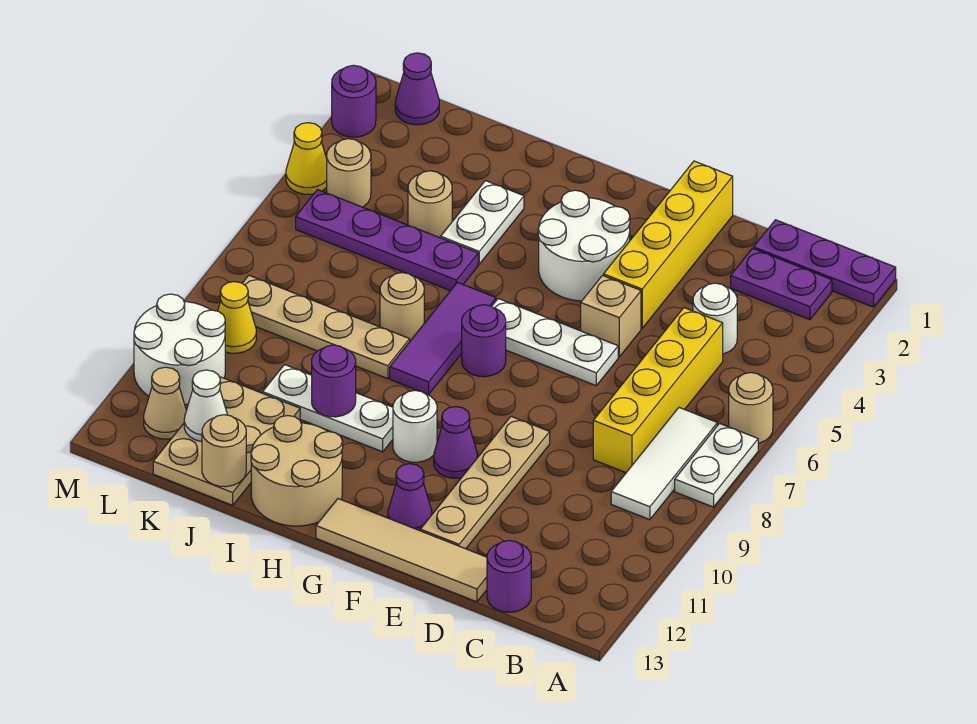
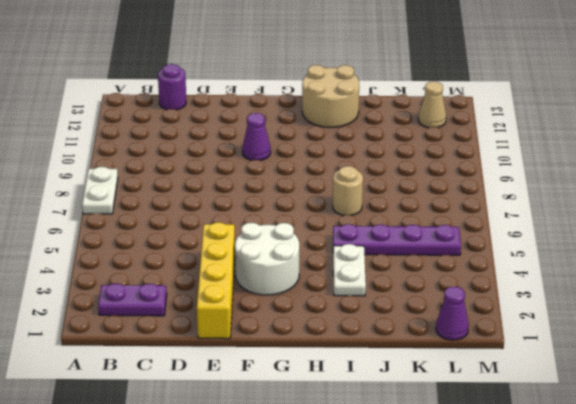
none -> purple 1x3 plate [754,220,896,307]
none -> tan 1x1 round brick [729,373,773,443]
none -> white 1x3 tile [611,408,717,520]
none -> white 1x1 round brick [693,283,737,354]

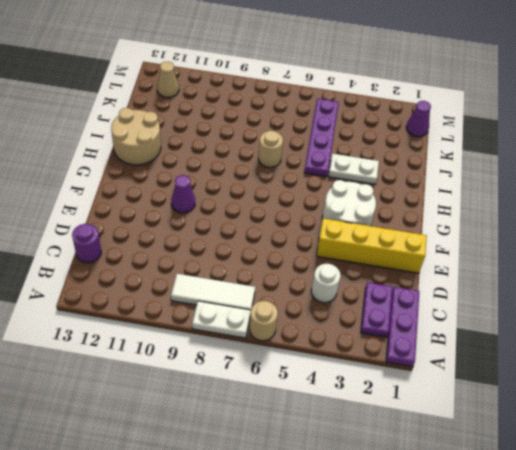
none -> yellow 1x4 brick [593,308,723,473]
none -> tan 1x4 tile [316,499,487,602]
none -> tan 1x1 brick [581,275,641,357]
none -> white 1x3 plate [492,299,618,386]

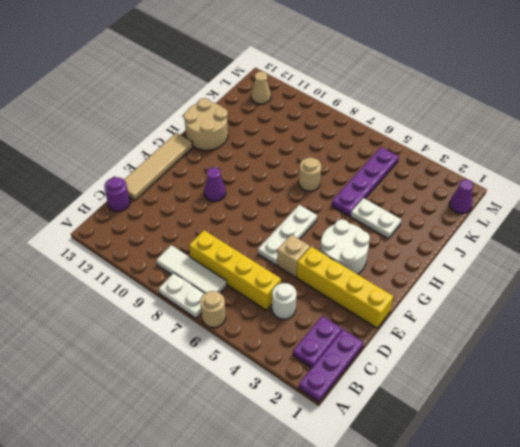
none -> tan 1x4 plate [420,416,550,549]
none -> purple 1x1 cone [388,464,432,531]
none -> purple 1x1 round brick [462,305,506,377]
none -> white 1x1 round brick [393,390,437,462]

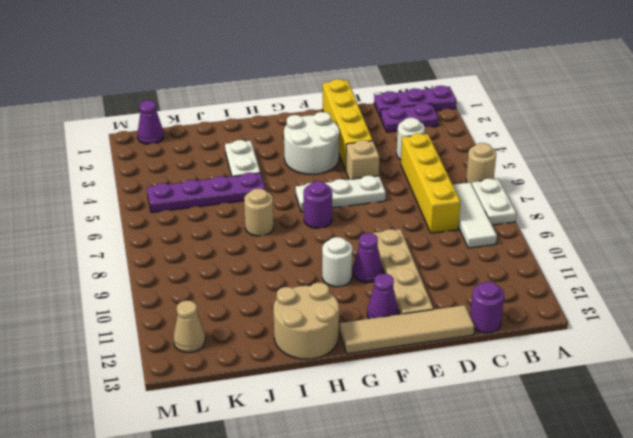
none -> purple 1x3 tile [390,282,496,395]
none -> white 1x3 plate [263,365,393,452]
none -> tan 1x4 plate [242,275,410,379]
none -> tan 1x1 round brick [408,171,452,238]

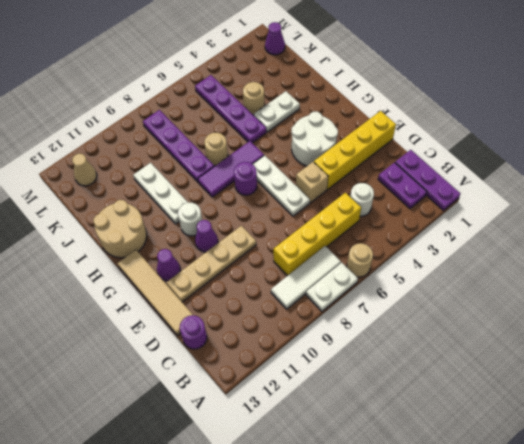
purple 1x4 plate [143,110,214,182] -> tan 1x4 plate [242,275,410,379]
none -> tan 2x3 plate [153,377,300,505]
none -> tan 1x1 round brick [327,139,371,207]
none -> yellow 1x1 cone [218,282,256,353]
none -> white 2x2 round brick [134,294,225,404]

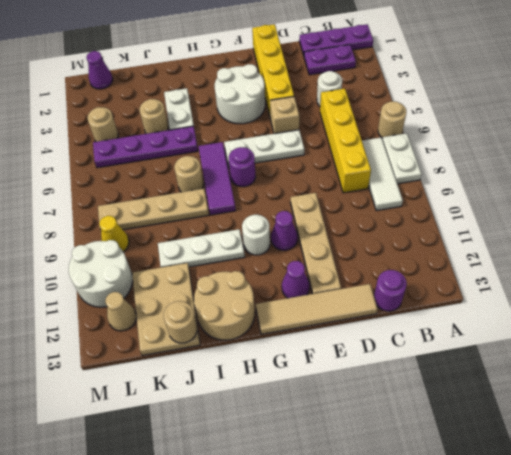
none -> purple 1x1 round brick [332,65,376,137]
none -> yellow 1x1 cone [286,123,327,194]
none -> purple 1x1 round brick [312,345,356,417]
none -> white 1x1 cone [184,370,227,442]

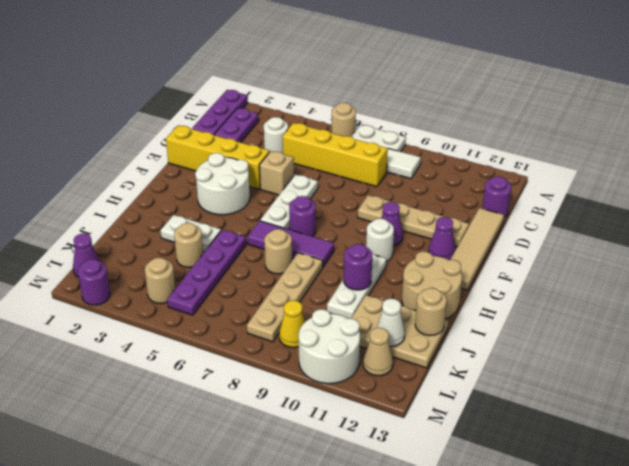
none -> yellow 1x1 cone [286,123,327,194]

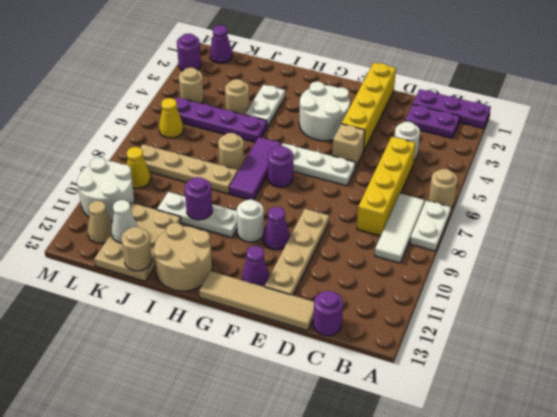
yellow 1x1 cone [159,98,183,138] -> yellow 1x1 cone moved to [286,123,327,194]

